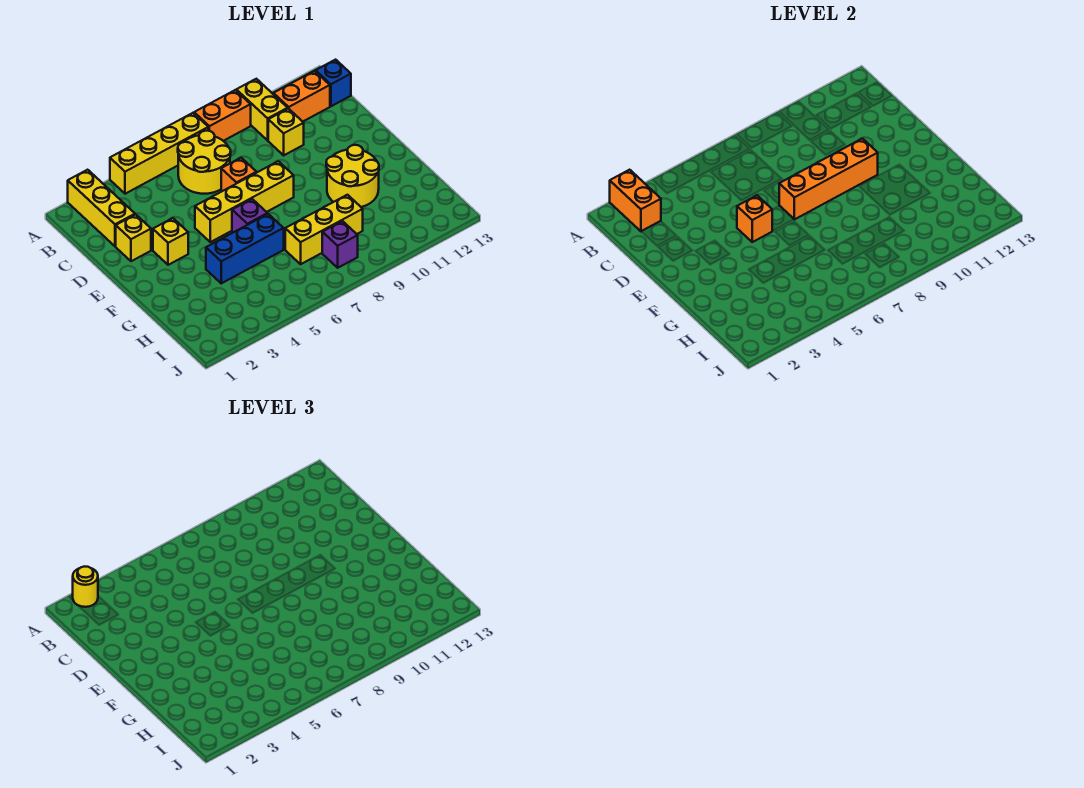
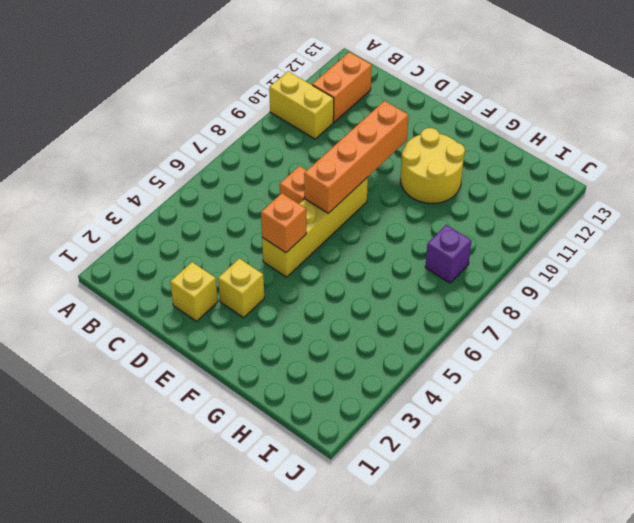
none -> yellow 1x3 brick [68,170,135,246]
none -> yellow 1x4 brick [110,113,208,194]
none -> orange 1x2 brick [194,90,251,141]

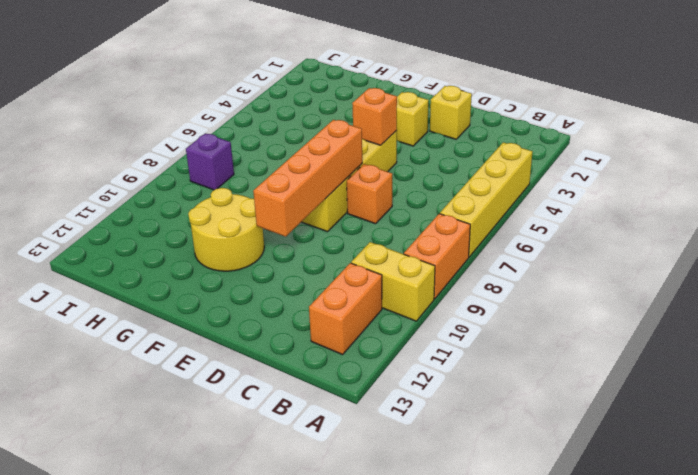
none -> yellow 1x3 brick [68,170,135,246]
none -> yellow 2x2 round brick [178,131,231,194]
none -> blue 1x1 brick [316,60,351,106]

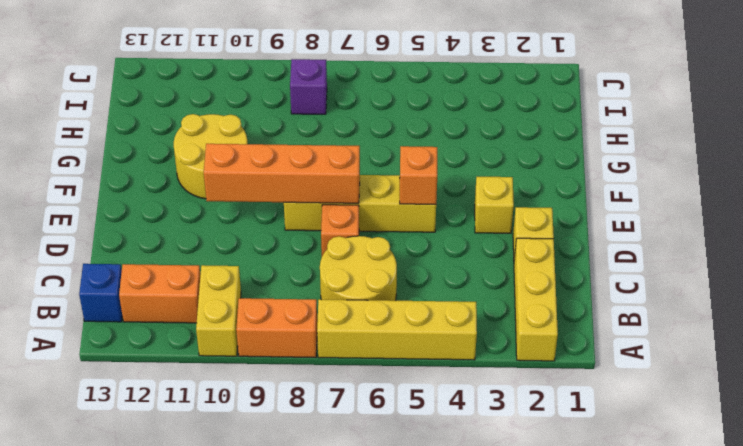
none -> yellow 1x1 brick [268,108,304,155]
none -> purple 1x1 brick [232,199,267,232]
none -> blue 1x3 brick [206,214,284,283]

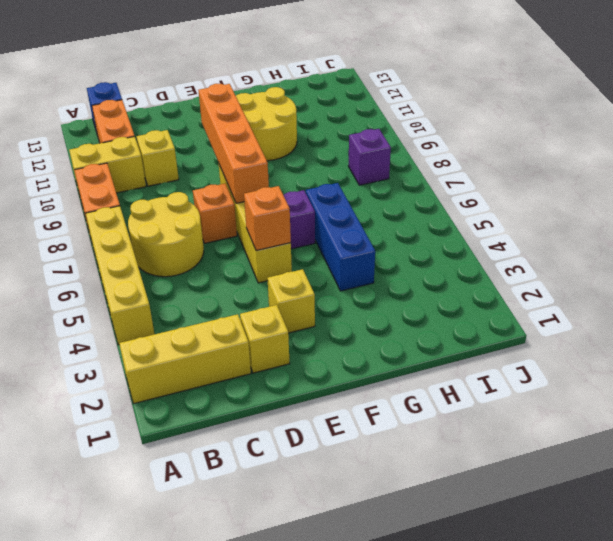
none -> yellow 1x3 brick [285,195,363,264]
none -> orange 1x2 brick [610,170,661,232]
none -> yellow 1x1 round brick [73,566,98,607]

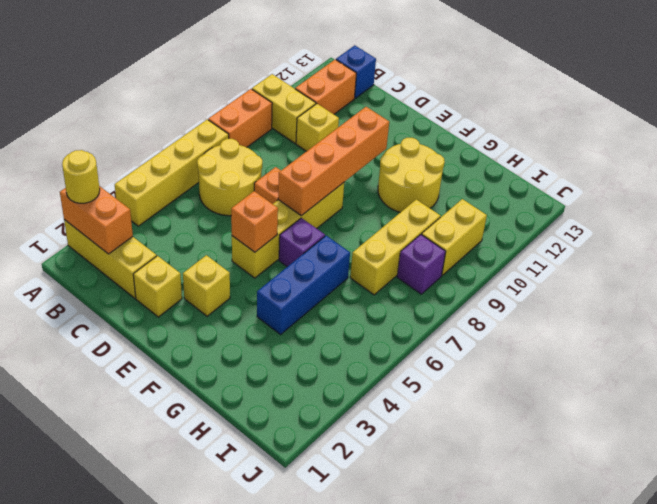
yellow 1x2 brick [422,199,487,275] -> none

